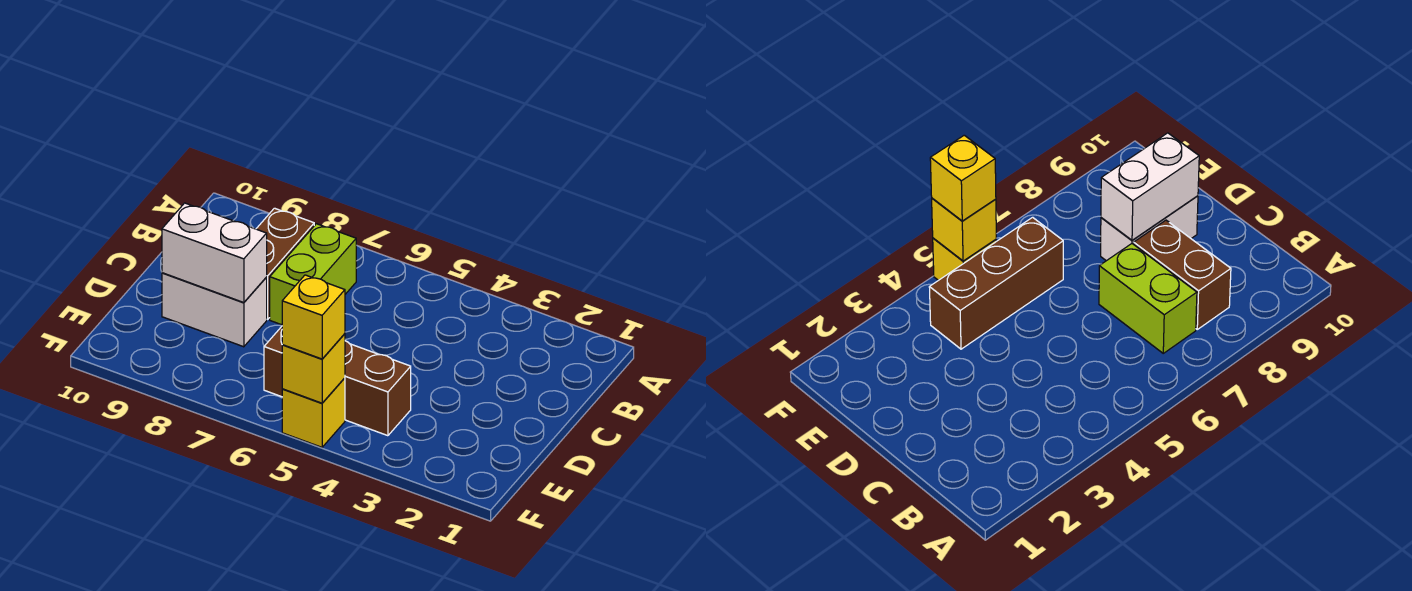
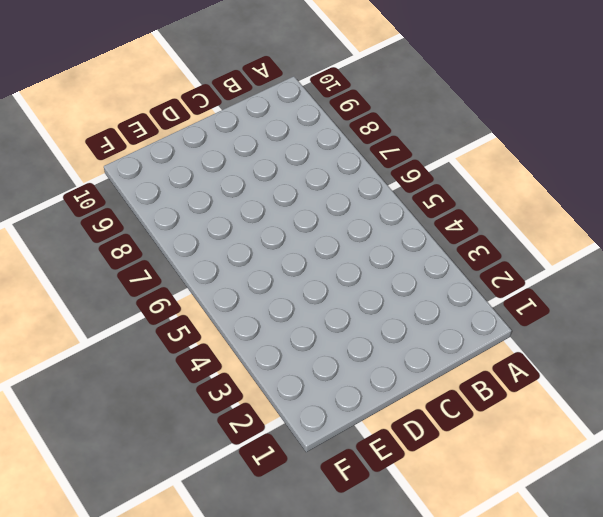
none -> lime 1x2 brick [270,224,356,325]
none -> brown 1x2 brick [256,208,314,319]

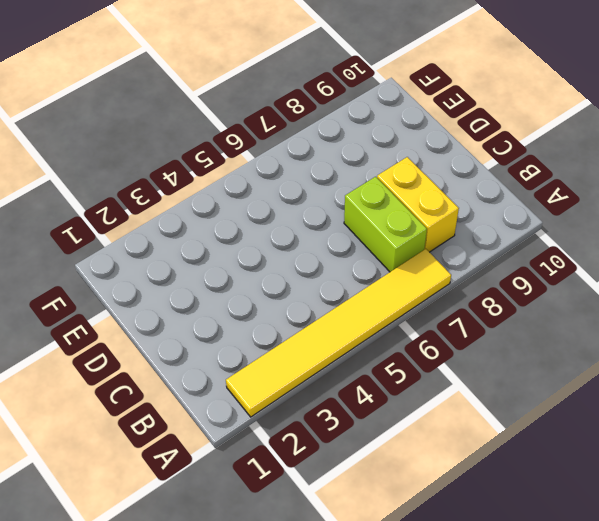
yellow 1x6 tile [226,249,451,417] -> none
yellow 1x2 brick [377,157,459,252] -> brown 1x2 brick [256,208,314,319]
none -> white 1x2 brick [162,273,267,347]
none -> brown 1x3 brick [264,327,411,436]

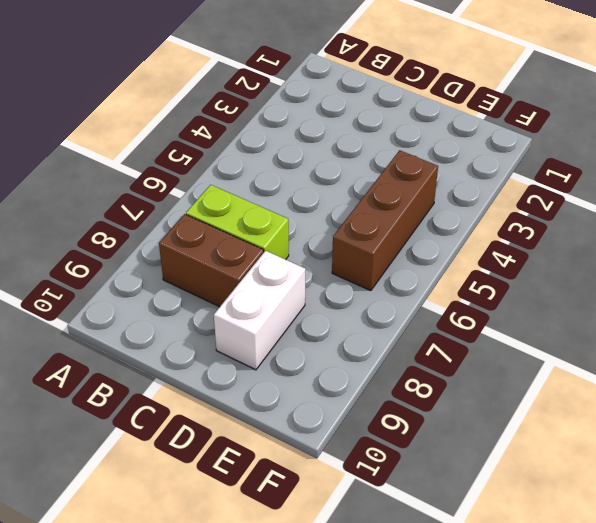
none -> yellow 1x1 brick [282,378,345,447]
none -> white 1x2 brick [162,203,267,303]

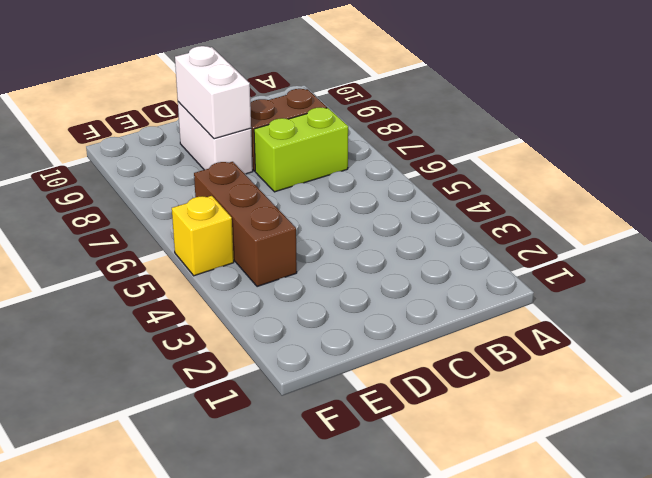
none -> yellow 1x1 brick [282,334,345,403]
none -> yellow 1x1 brick [282,275,345,359]

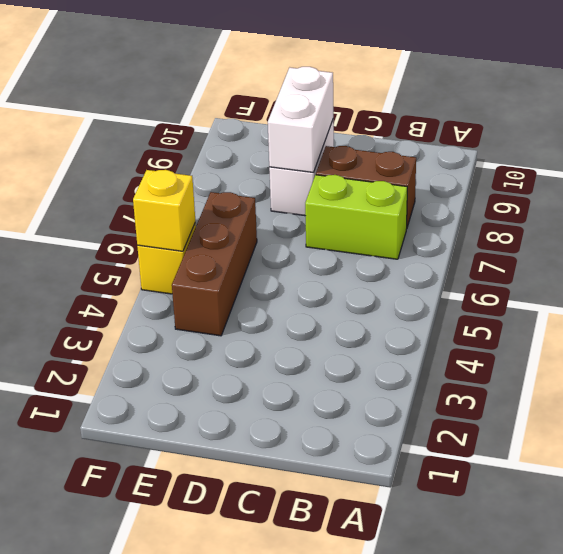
none -> yellow 1x1 brick [282,275,345,359]

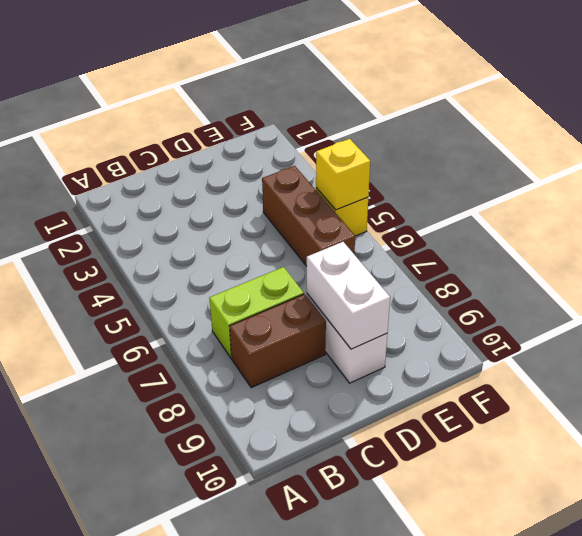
none -> yellow 1x1 brick [282,275,345,359]

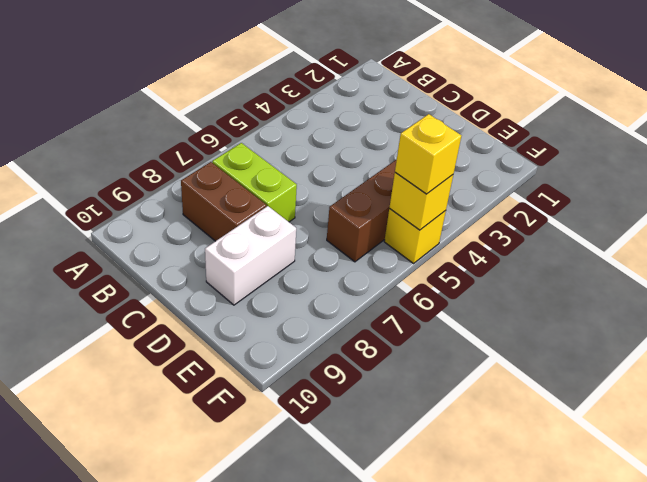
none -> white 1x2 brick [162,203,267,303]

